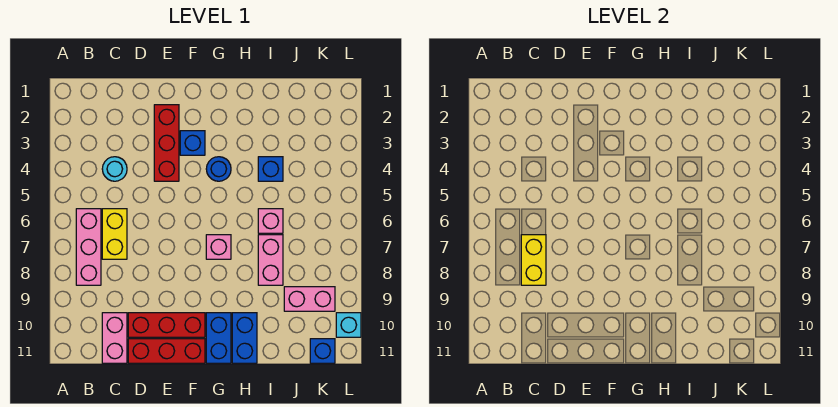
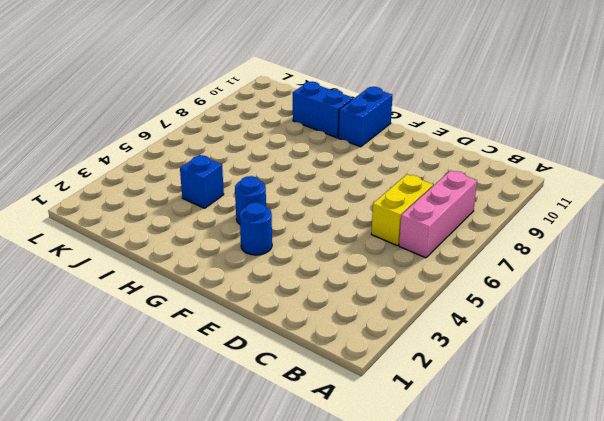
blue 1x1 round brick [240,202,272,255] -> blue 1x1 brick [180,131,205,155]
blue 1x2 brick [293,82,353,138] -> blue 1x2 brick turned to [232,313,257,363]
none -> cyan 1x1 round brick [102,157,127,181]
none -> pink 1x2 brick [102,313,127,363]
none -> red 1x3 brick [128,313,205,337]

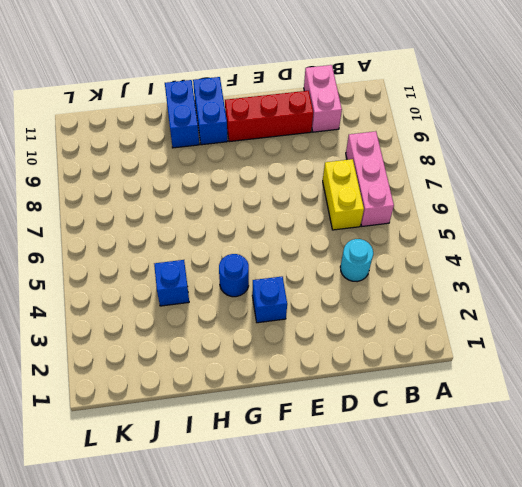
none -> red 1x3 brick [128,339,205,363]
none -> red 1x3 brick [154,105,179,181]
none -> pink 1x1 brick [206,235,231,259]

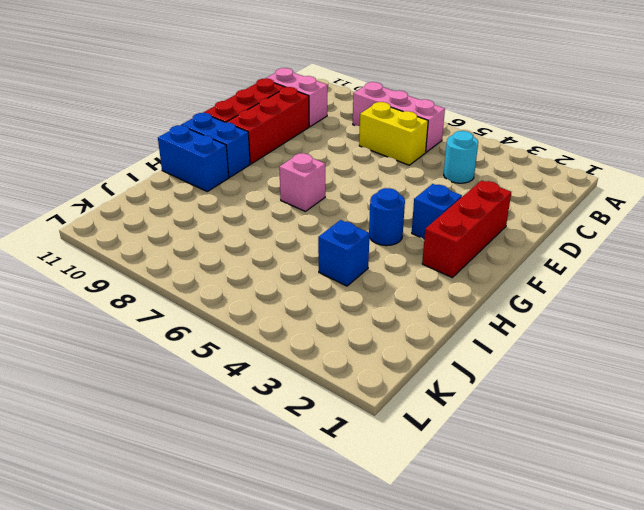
red 1x3 brick [422,180,511,277] -> red 1x3 brick turned to [154,105,179,181]
none -> pink 1x1 brick [258,209,283,233]
none -> pink 1x2 brick [258,235,283,285]
none -> pink 1x2 brick [284,287,335,311]

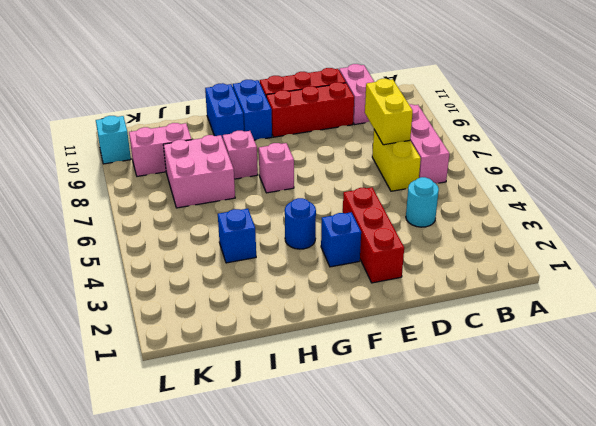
pink 1x1 brick [223,131,258,179] -> pink 1x1 brick moved to [258,209,283,233]
pink 2x2 brick [163,135,235,208] -> pink 1x2 brick [258,235,283,285]
none -> blue 1x1 brick [310,339,335,363]

